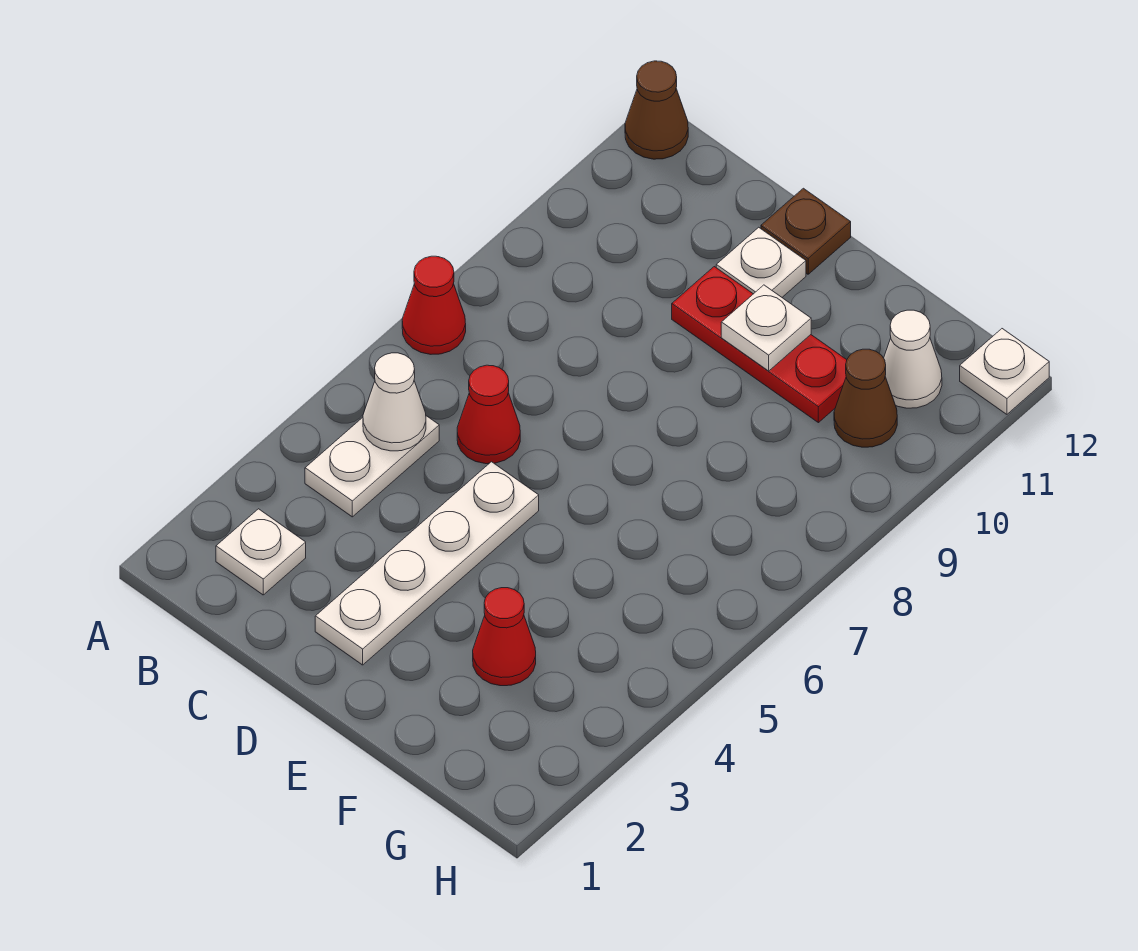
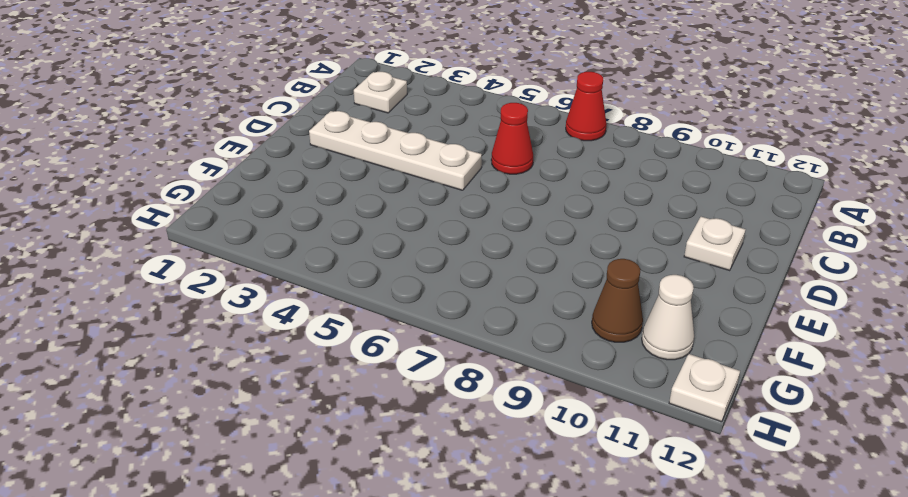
none -> brown 1x1 cone [625,61,688,159]
none -> white 1x2 plate [305,416,439,517]
none -> red 1x3 plate [672,267,847,423]

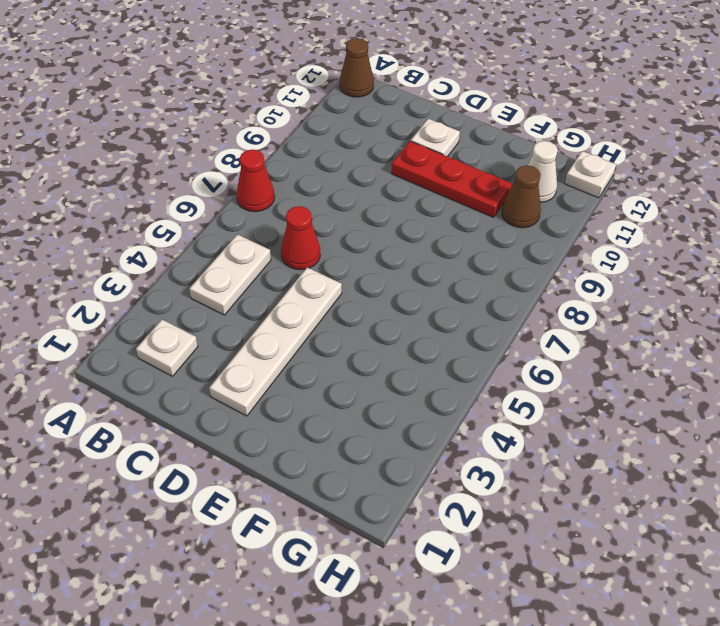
none -> brown 1x1 plate [761,188,851,274]
none -> red 1x1 cone [473,588,536,686]
none -> white 1x1 cone [363,353,426,451]

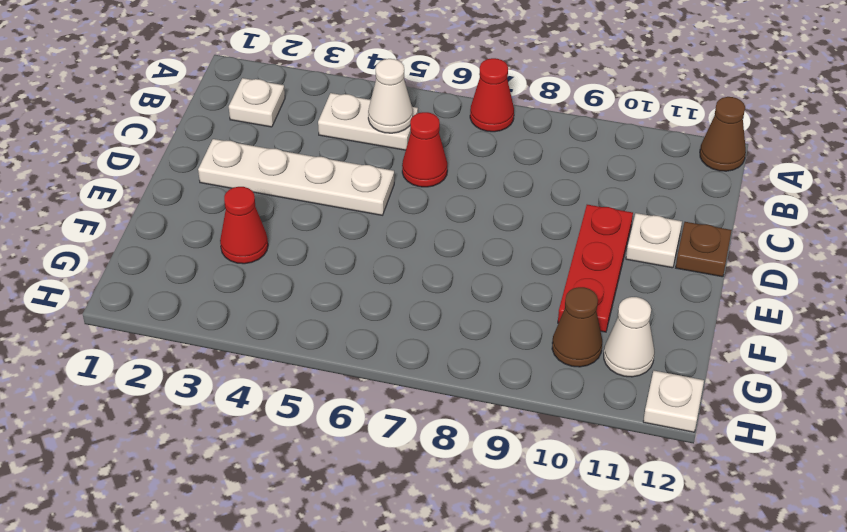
none -> white 1x1 plate [721,285,811,371]

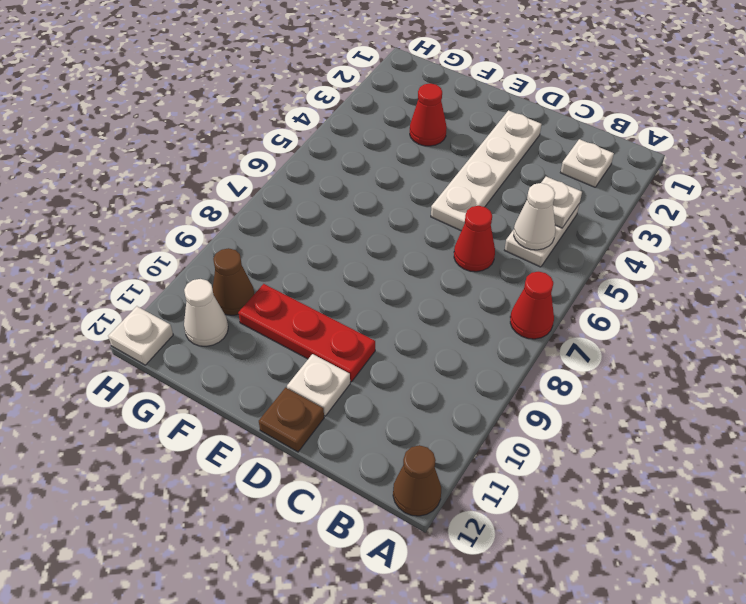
white 1x1 plate [541,177,582,228] -> white 1x1 plate moved to [721,285,811,371]

